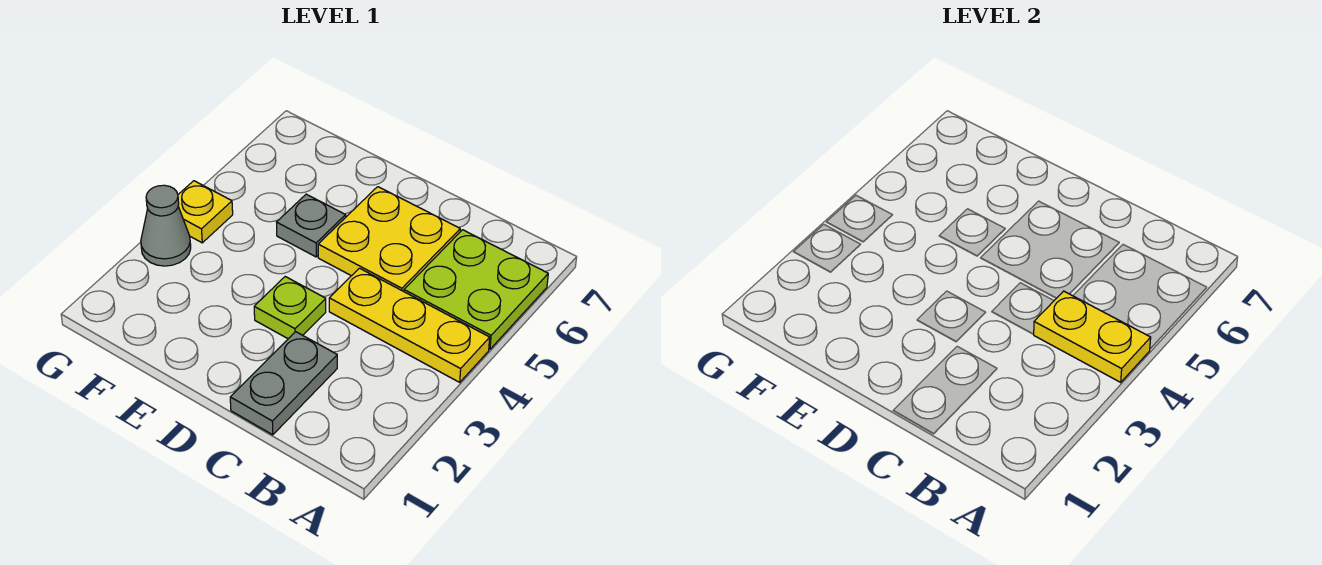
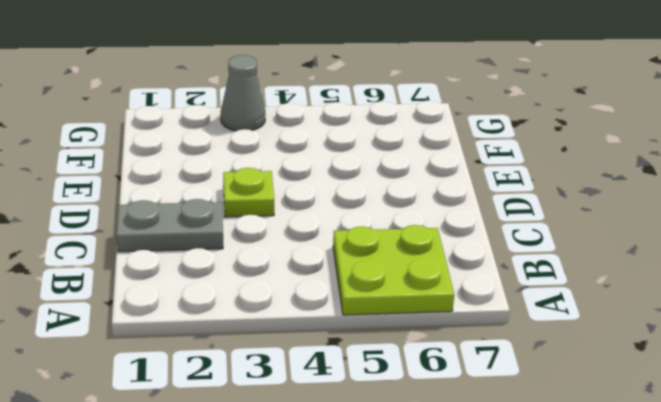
none -> yellow 1x3 plate [329,268,490,382]
none -> yellow 2x2 plate [318,187,460,291]

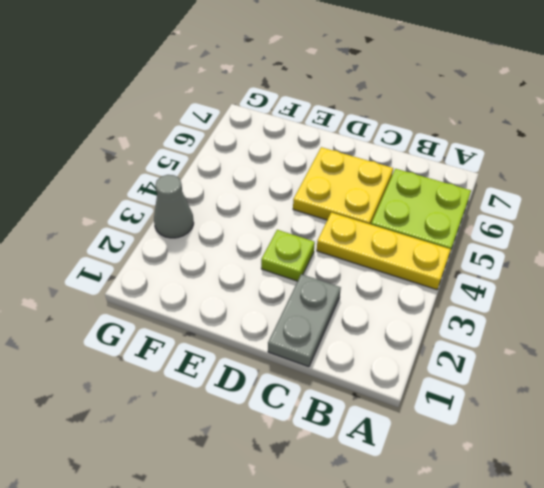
none -> grey 1x1 plate [277,194,346,257]
none -> yellow 1x1 plate [178,181,233,243]

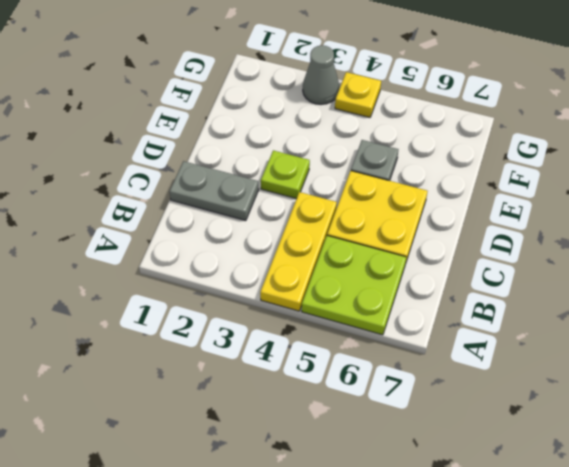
none -> yellow 1x2 plate [1034,291,1151,382]

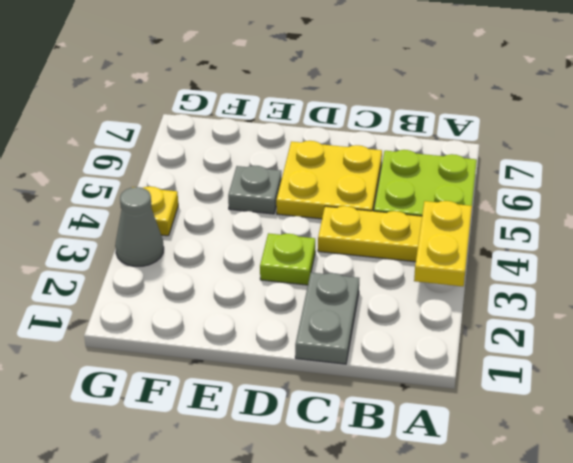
yellow 1x2 plate [414,201,472,286] -> yellow 1x2 plate turned to [1034,291,1151,382]

